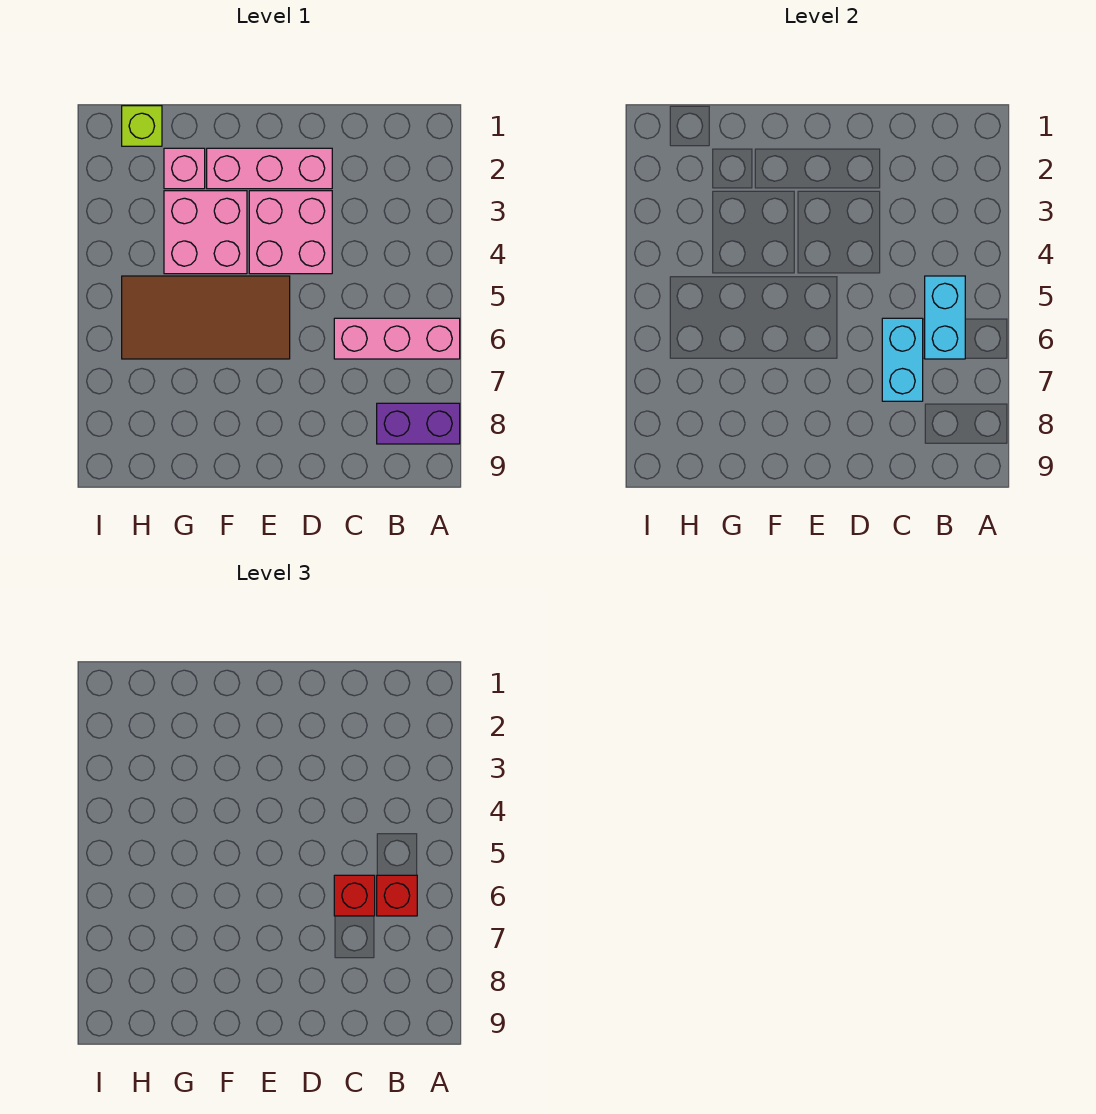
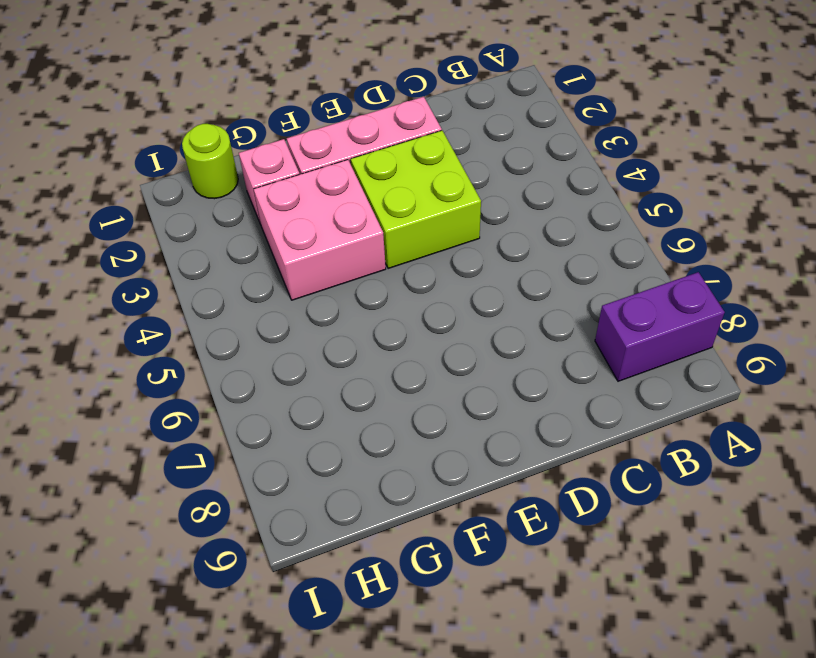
lime 2x2 brick [351,131,481,269] -> pink 2x2 brick [249,191,332,274]
lime 1x1 round brick [182,124,238,199] -> lime 1x1 brick [122,106,162,146]
none -> pink 1x3 brick [334,318,460,359]
none -> brown 2x4 tile [122,276,290,359]
none -> cyan 1x2 brick [925,276,965,359]

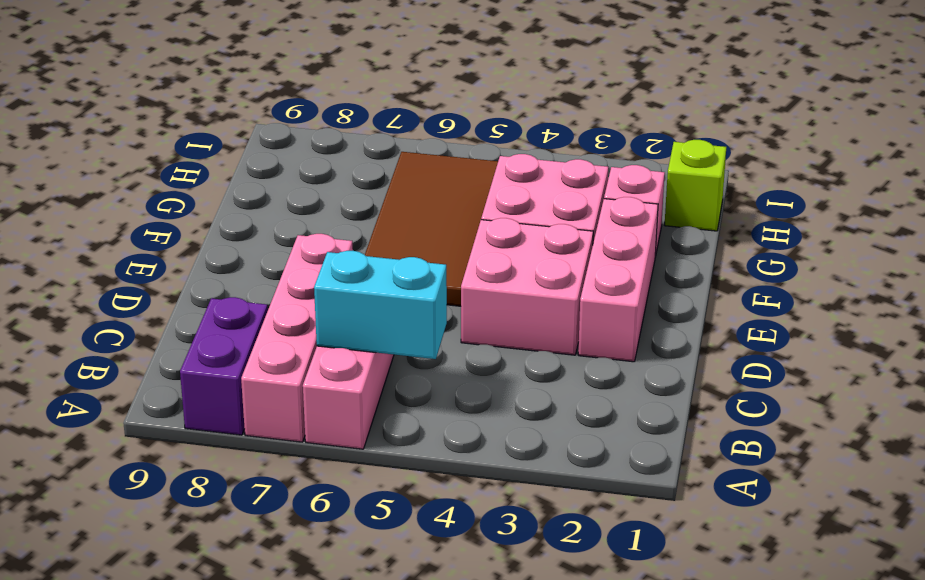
pink 1x4 brick [241,234,353,442] -> none
none -> cyan 1x2 brick [882,318,923,401]
none -> red 1x1 brick [377,875,417,916]
none -> red 1x1 brick [334,875,375,916]

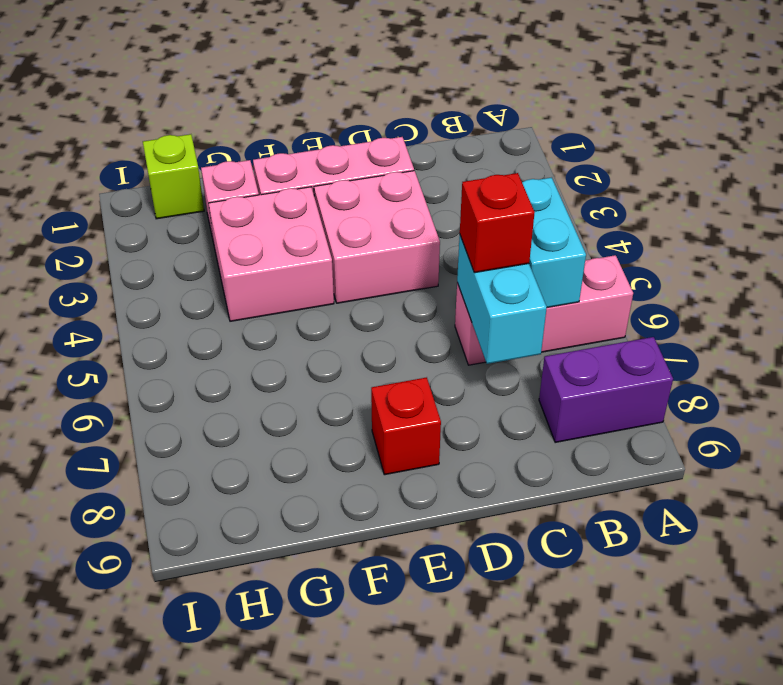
red 1x1 brick [371,377,441,475] -> red 1x1 brick moved to [377,875,417,916]
none -> brown 2x4 tile [122,276,290,359]

